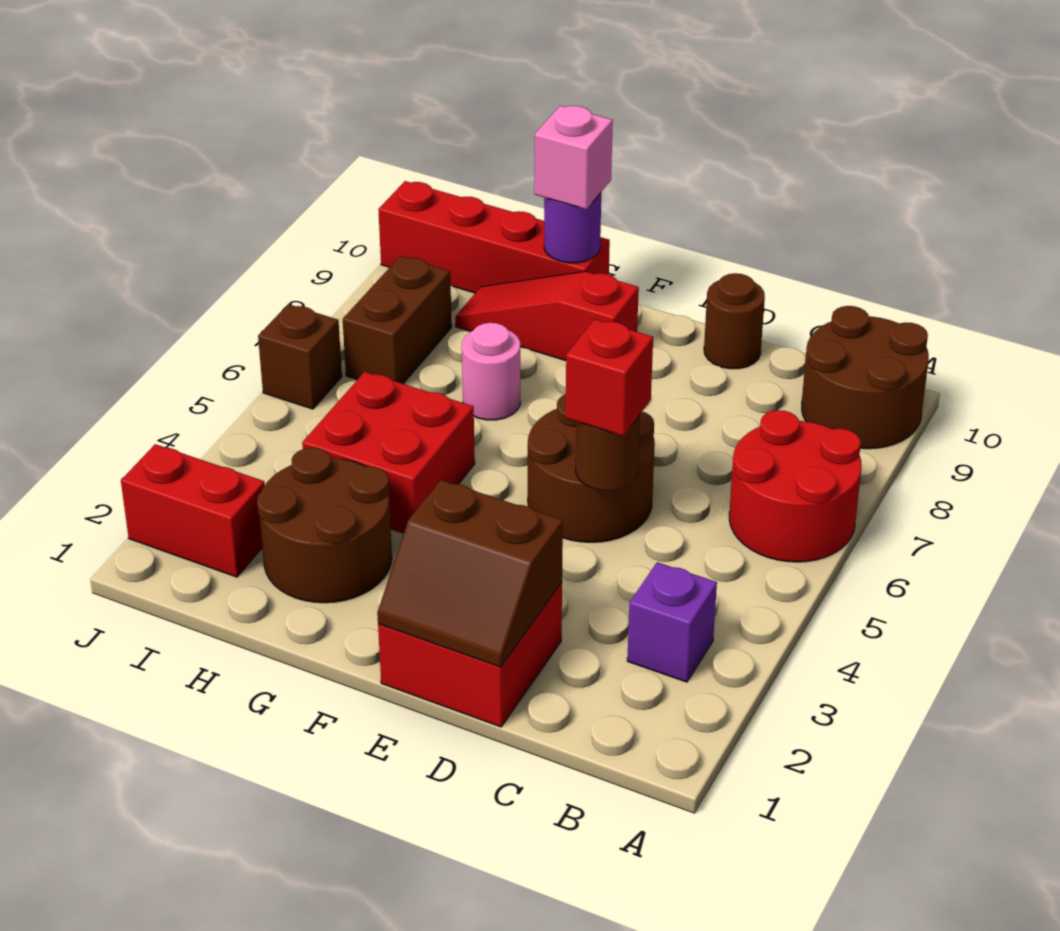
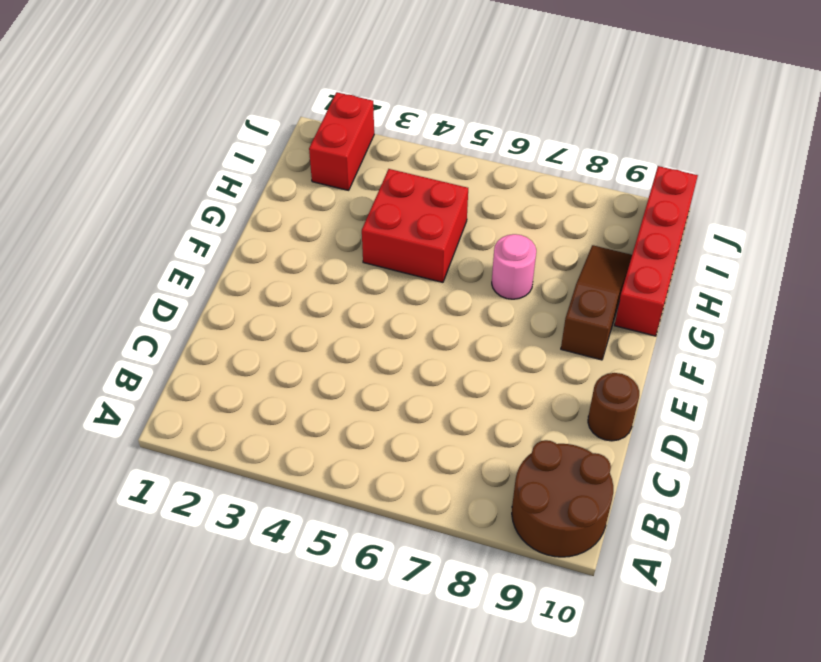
brown 1x3 slope [561,245,632,360] -> red 1x3 slope [455,271,639,361]
none -> red 2x2 round brick [729,410,861,562]
none -> purple 1x1 brick [627,562,717,682]
none -> red 2x2 brick [378,582,562,727]

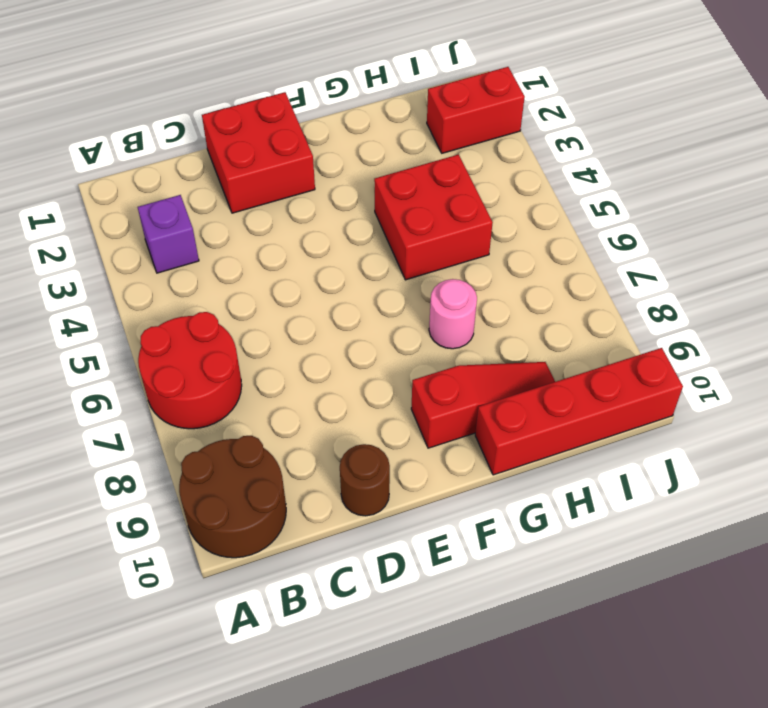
none -> brown 2x2 round brick [528,394,655,542]
none -> brown 2x2 round brick [257,448,392,603]
none -> brown 1x2 brick [343,256,452,384]

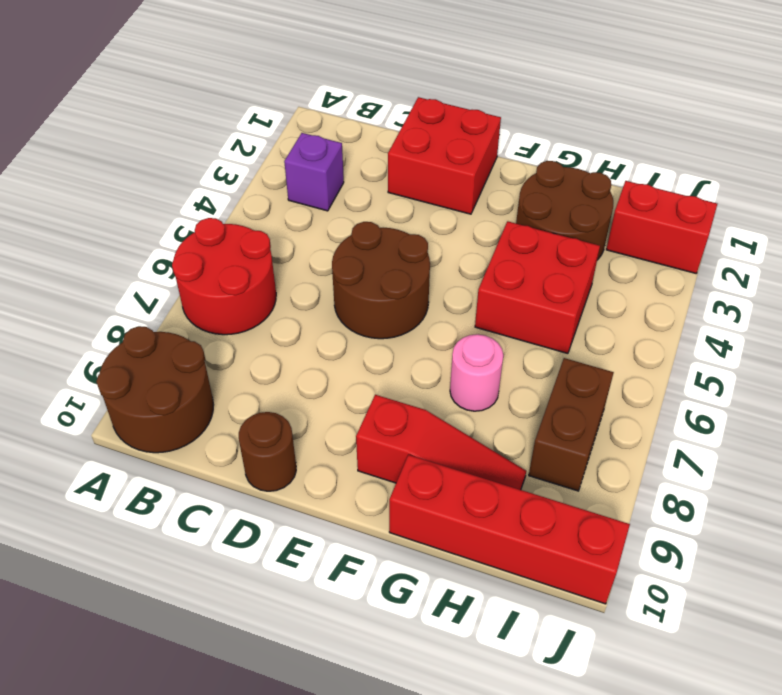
none -> brown 1x1 brick [258,304,342,409]
none -> brown 2x2 slope [377,480,563,667]
none -> brown 1x1 round brick [576,415,640,491]

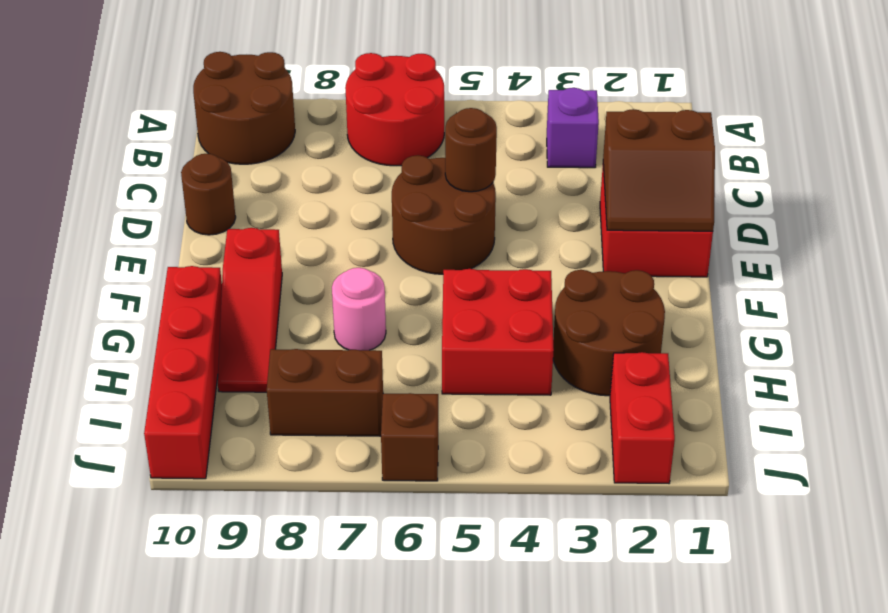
brown 2x2 slope [603,109,715,231] -> brown 2x2 slope turned to [377,480,563,667]
none -> purple 1x1 round brick [544,193,601,263]
none -> red 1x1 brick [566,319,653,436]
none -> pink 1x1 brick [534,106,613,209]

